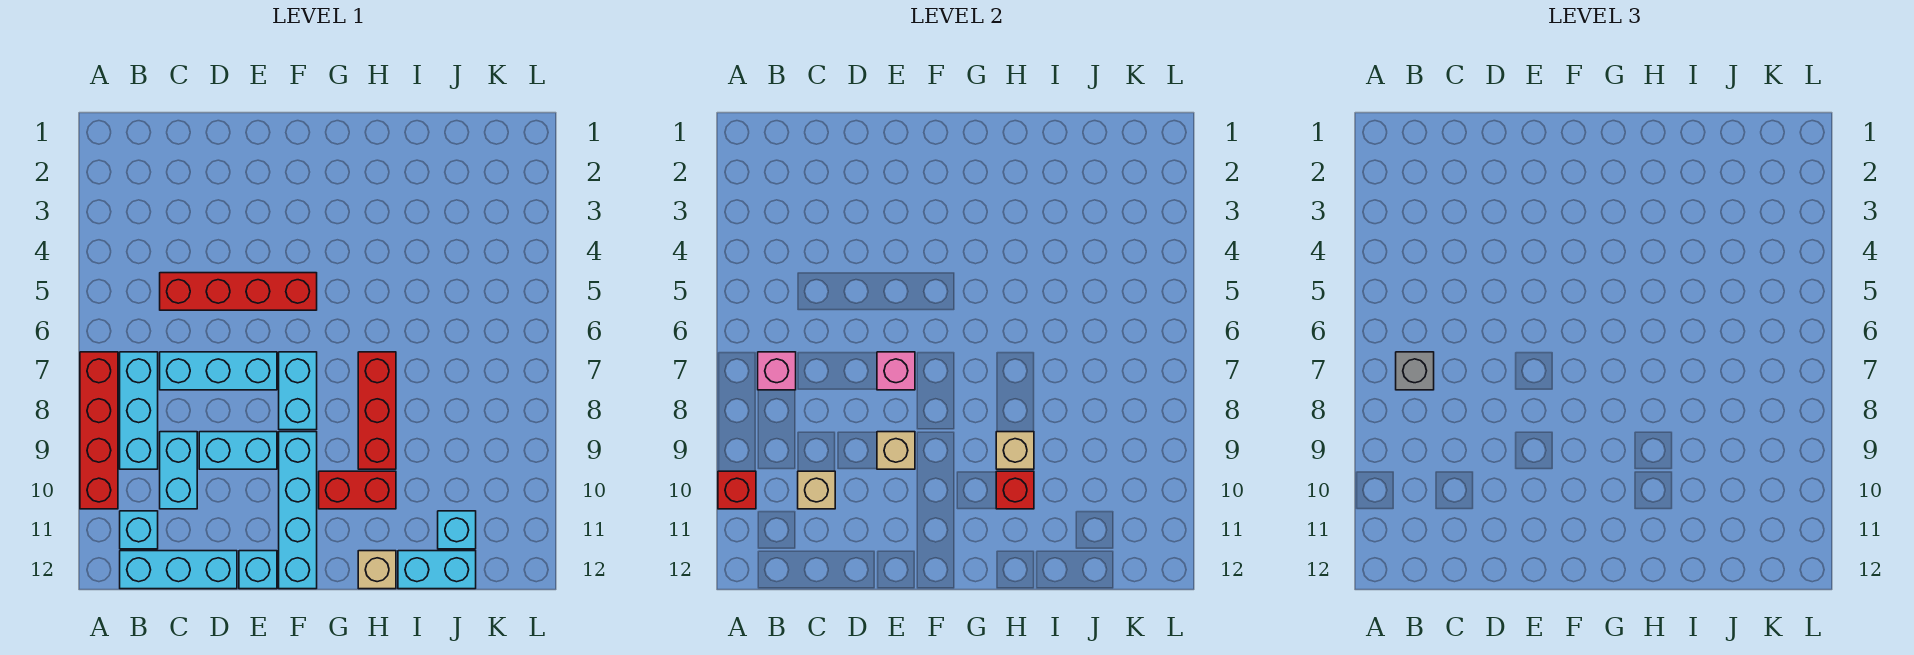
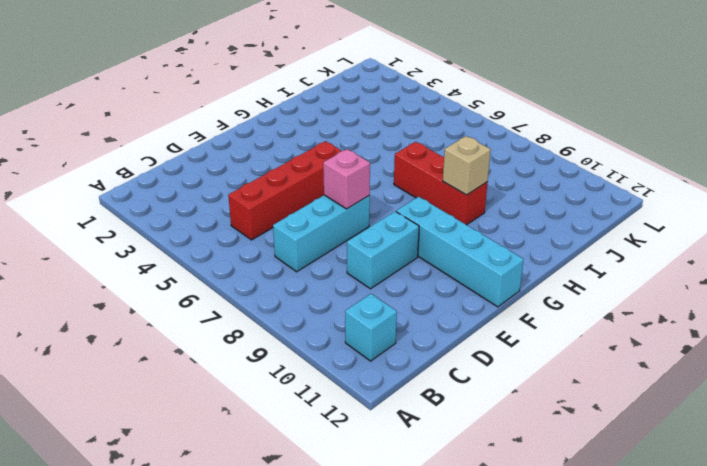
none -> red 1x4 brick [80,352,118,509]
none -> cyan 1x3 brick [120,352,158,469]
none -> cyan 1x3 brick [120,551,237,589]

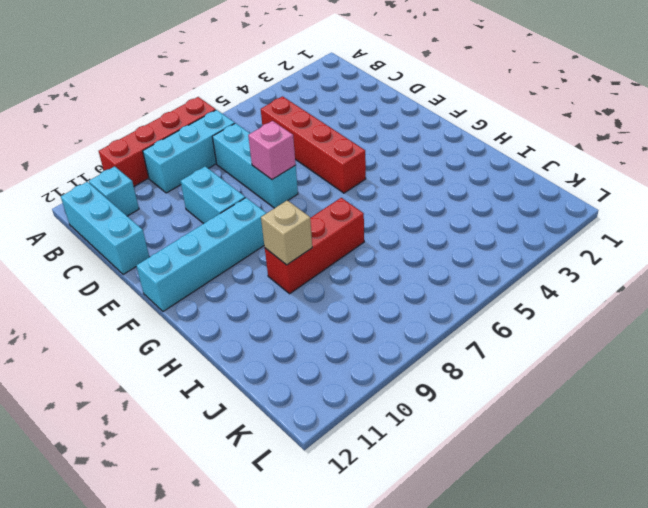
none -> cyan 1x2 brick [160,432,197,509]
none -> cyan 1x1 brick [239,551,277,589]
none -> cyan 1x2 brick [279,352,317,430]

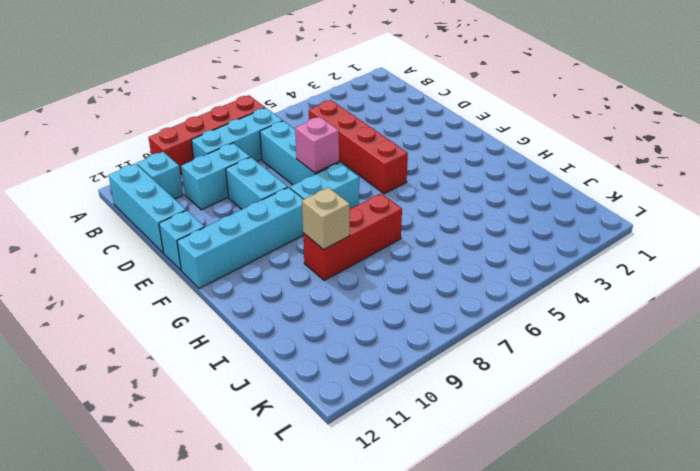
none -> red 1x2 brick [319,471,396,509]
none -> tan 1x1 brick [358,551,396,589]
none -> cyan 1x2 brick [398,551,476,589]

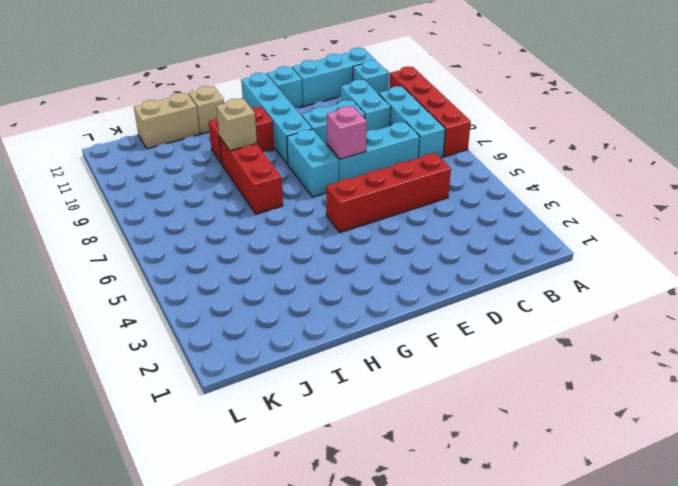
tan 1x2 brick [134,93,200,149] -> cyan 1x2 brick [398,551,476,589]
none -> cyan 1x1 brick [438,511,476,549]
none -> red 1x1 brick [718,471,756,509]
none -> pink 1x1 brick [758,352,796,390]

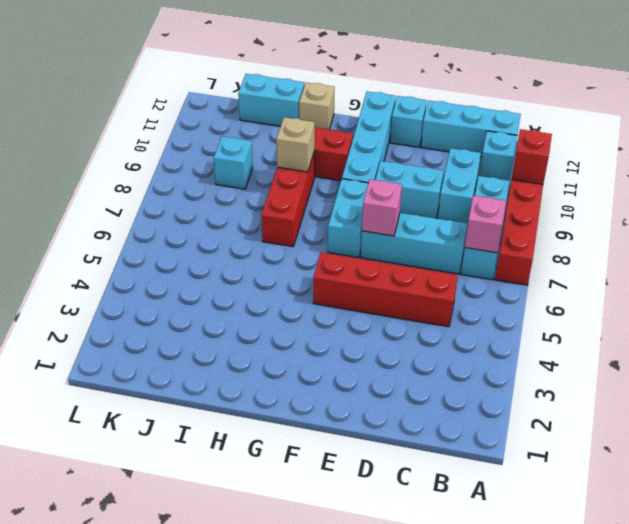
cyan 1x1 brick [214,136,253,189] -> cyan 1x1 brick moved to [438,511,476,549]
none -> tan 1x1 brick [798,471,835,509]
none -> tan 1x1 brick [877,432,915,469]
none -> red 1x1 brick [996,471,1034,509]

